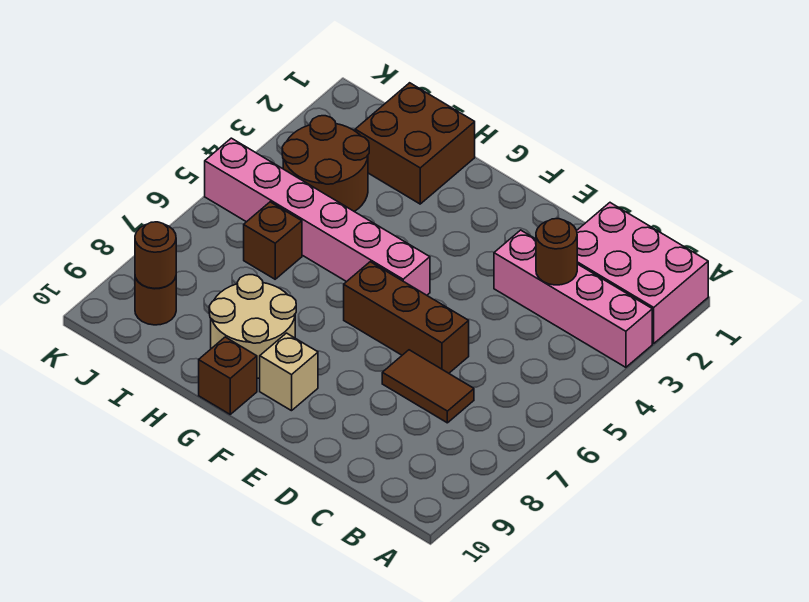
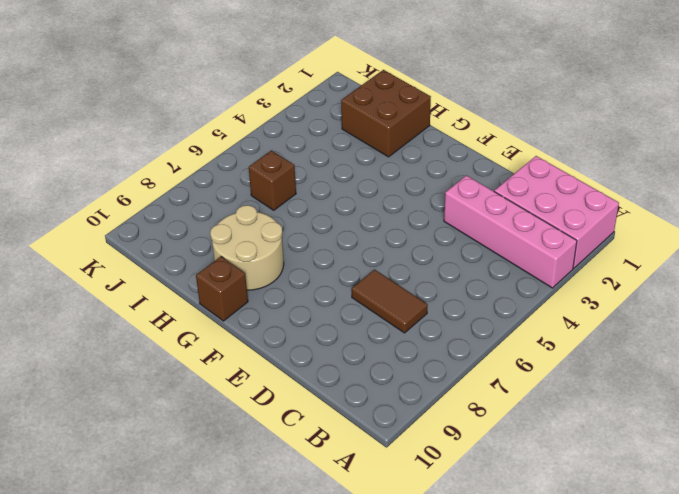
none -> brown 1x3 brick [344,262,469,373]
none -> pink 1x6 brick [205,138,430,295]
none -> tan 1x1 brick [260,333,318,411]

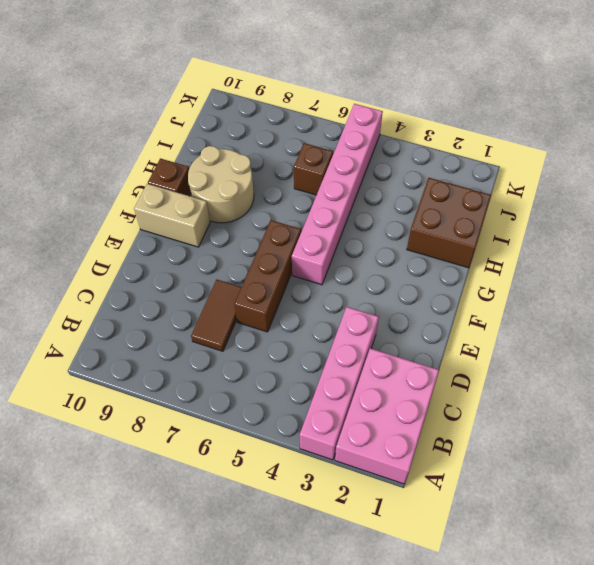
tan 1x2 brick [134,184,210,247] -> tan 1x1 brick [260,333,318,411]
none -> brown 2x2 round brick [282,116,369,212]
none -> brown 1x1 round brick [135,277,176,325]
none -> brown 1x1 round brick [536,219,577,285]

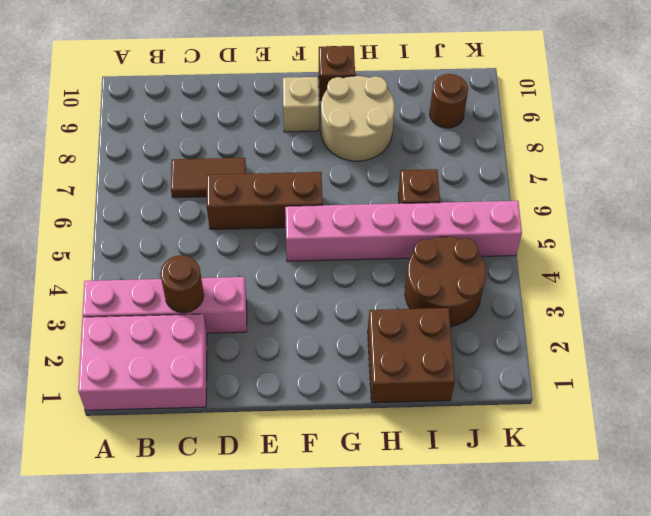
none -> brown 1x1 round brick [135,222,176,288]

